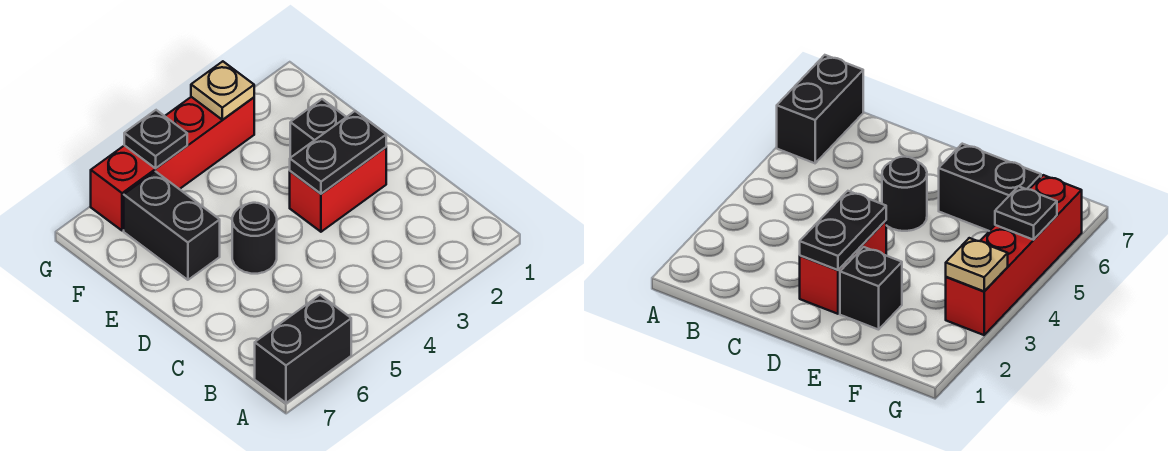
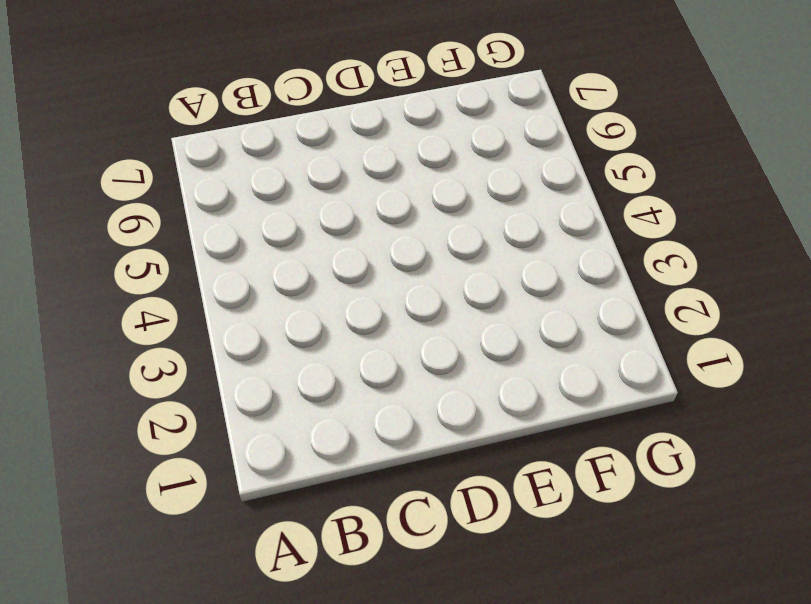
none -> black 1x2 brick [255,295,351,403]
none -> red 1x2 brick [290,147,386,232]

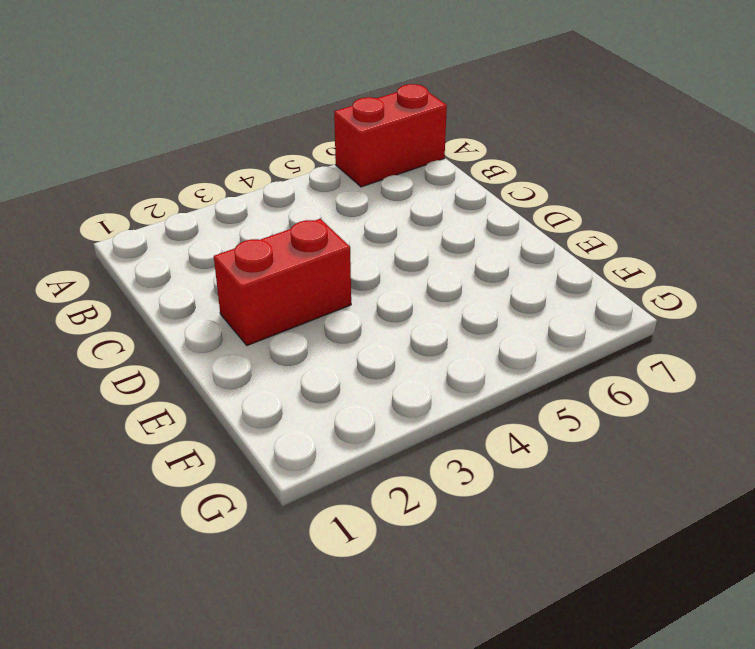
red 1x2 brick [334,84,447,187] -> black 1x2 brick [255,295,351,403]
none -> black 1x1 round brick [232,203,277,274]
none -> black 1x1 brick [290,99,346,158]

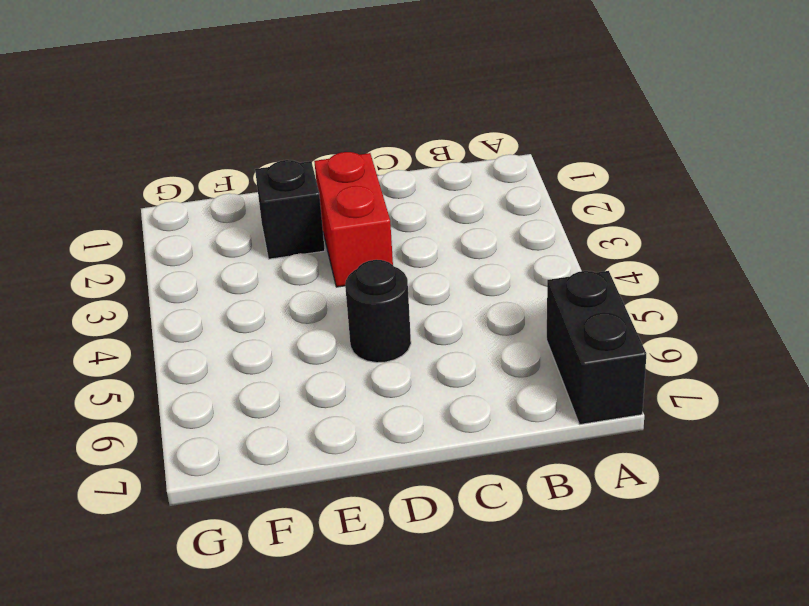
none -> black 1x2 brick [124,172,220,280]
none -> red 1x4 brick [91,97,254,231]

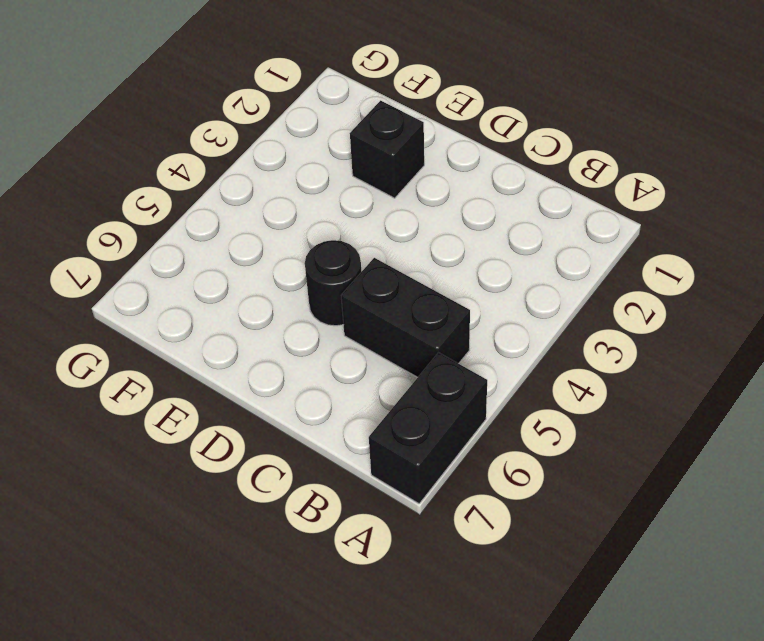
black 1x2 brick [341,258,470,377] -> black 1x2 brick moved to [124,172,220,280]
none -> red 1x2 brick [290,147,386,232]
none -> red 1x4 brick [91,97,254,231]

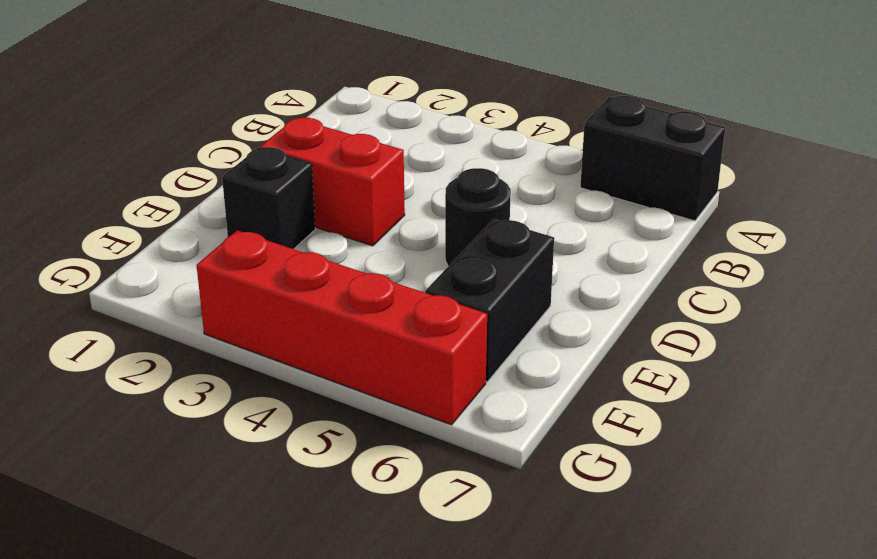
none -> black 1x2 plate [290,111,386,194]
none -> tan 1x1 plate [191,61,254,120]

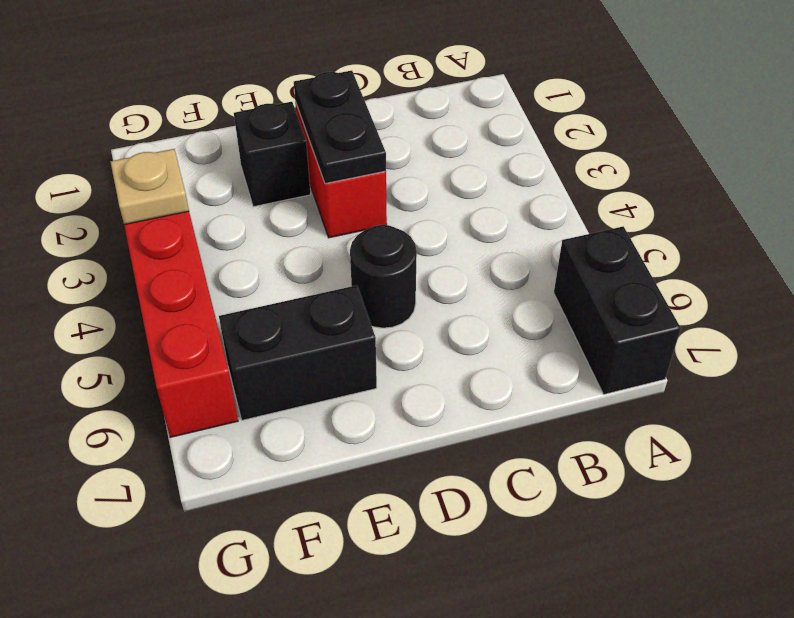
none -> black 1x1 plate [124,110,187,168]

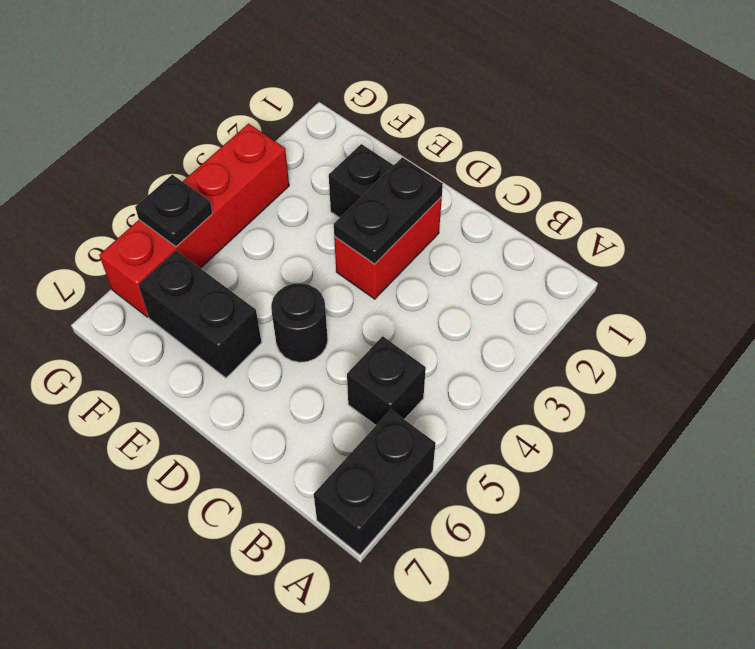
black 1x1 brick [347,336,426,425] -> none
none -> tan 1x1 plate [191,61,254,120]

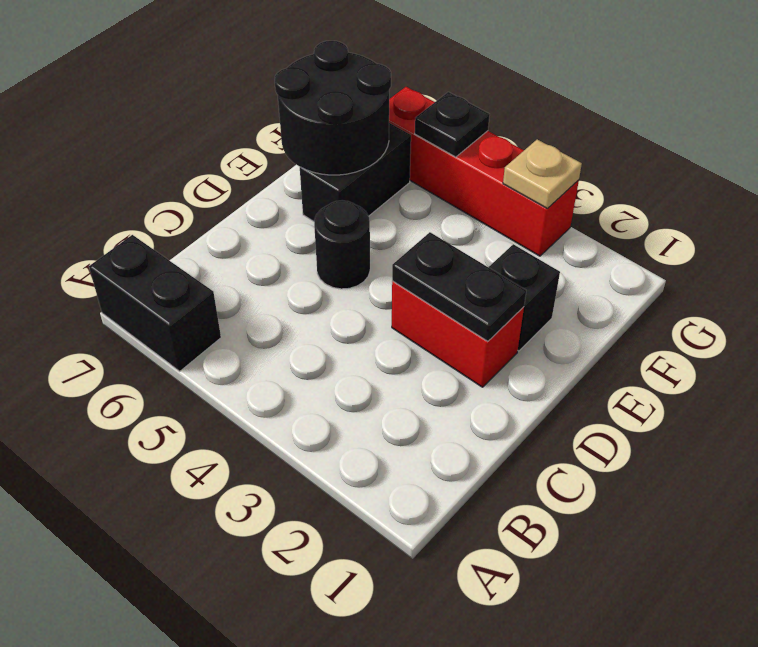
black 2x2 round brick [275,41,391,175] -> none

